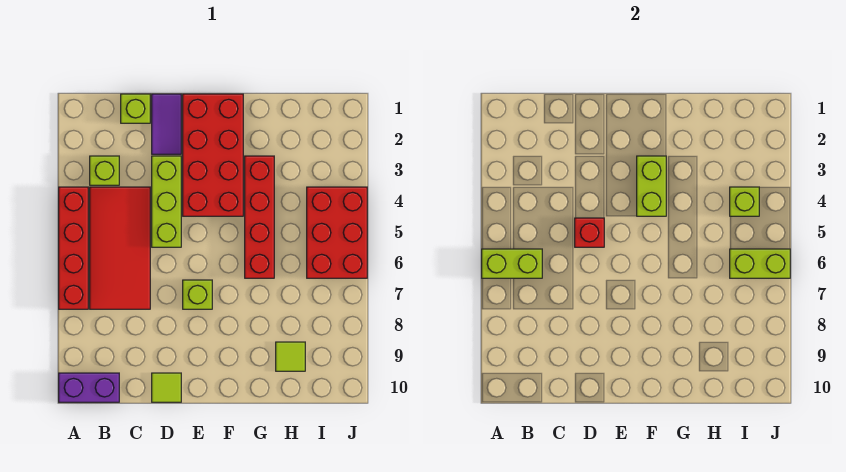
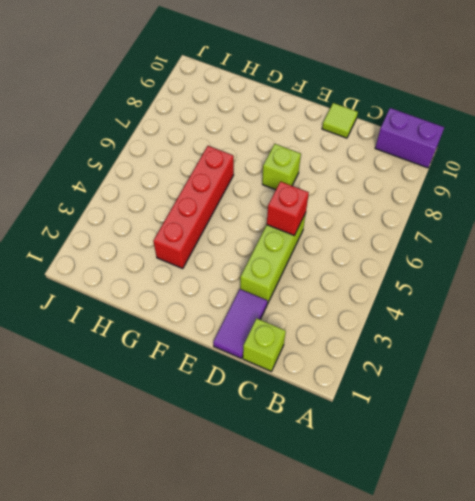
none -> red 1x4 brick [59,187,88,309]
none -> lime 1x1 brick [90,156,119,185]
none -> red 2x4 tile [90,187,150,309]

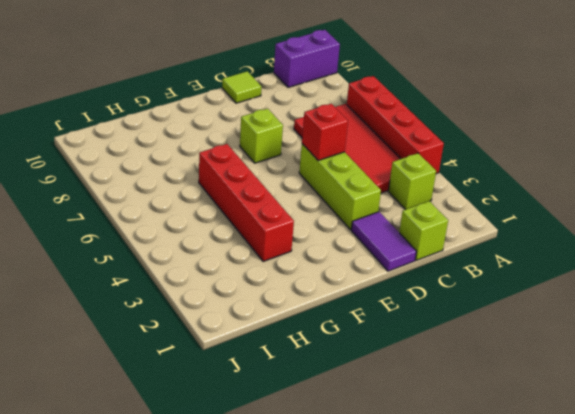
none -> red 2x4 brick [183,94,243,216]
none -> lime 1x1 tile [276,342,305,371]
none -> red 2x3 brick [307,187,367,278]

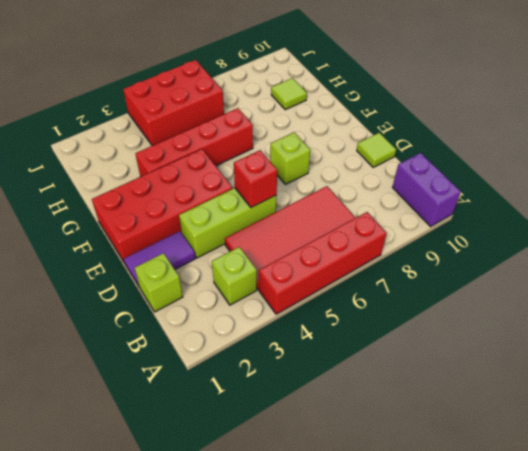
none -> lime 1x2 brick [482,249,542,278]
none -> lime 1x2 brick [637,156,666,216]
none -> lime 1x1 brick [730,187,759,216]

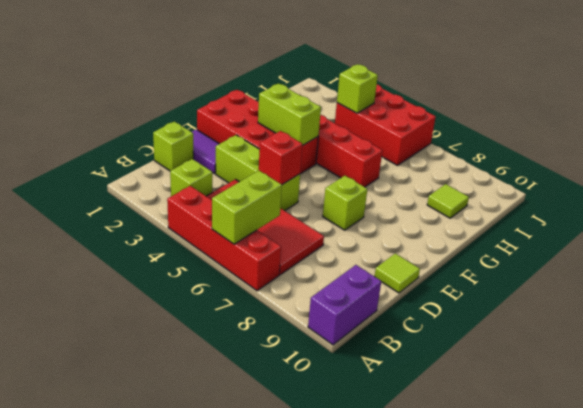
none -> lime 1x2 brick [730,249,790,278]

